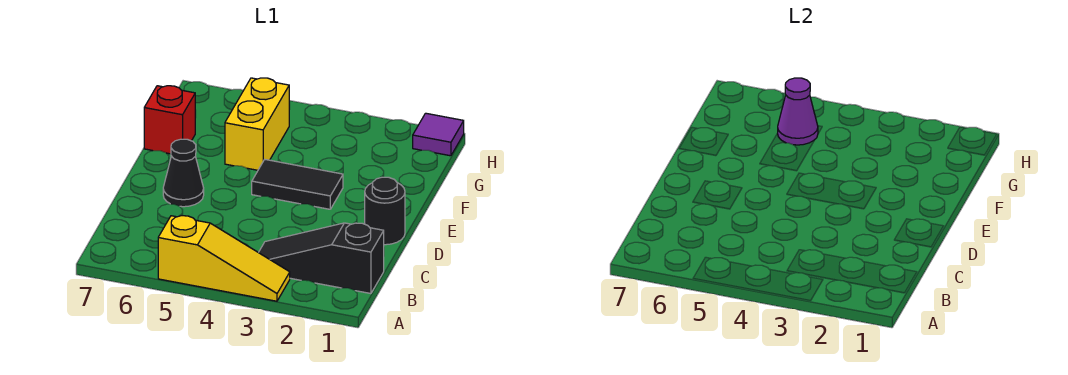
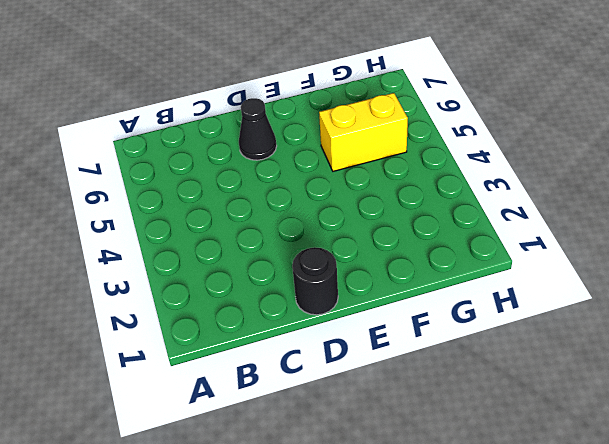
none -> yellow 1x3 slope [158,216,290,301]
none -> black 1x3 slope [258,223,384,294]

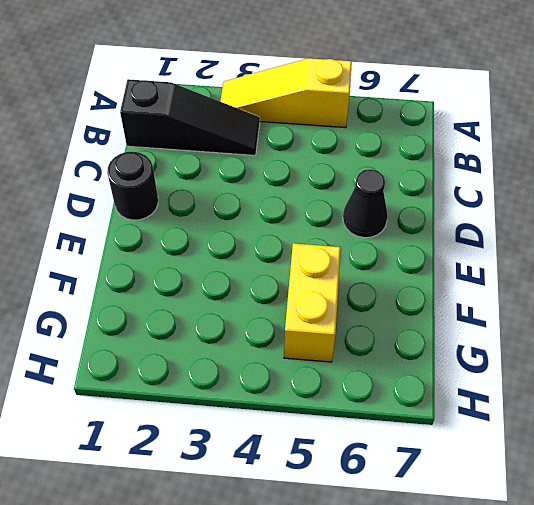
none -> black 1x2 tile [252,160,343,209]
none -> red 1x1 brick [144,86,195,154]

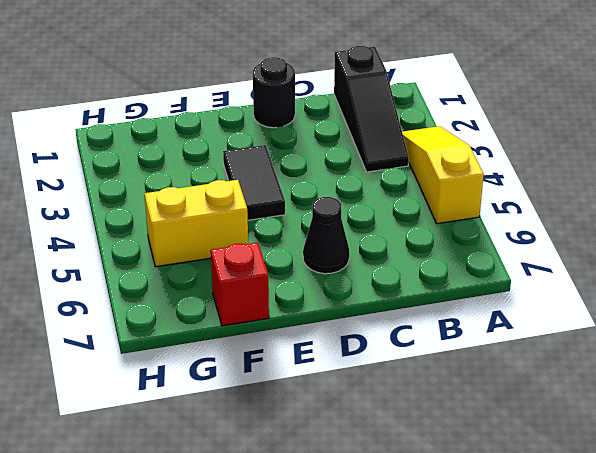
none -> purple 1x1 tile [413,113,464,156]
none -> purple 1x1 cone [778,78,818,145]

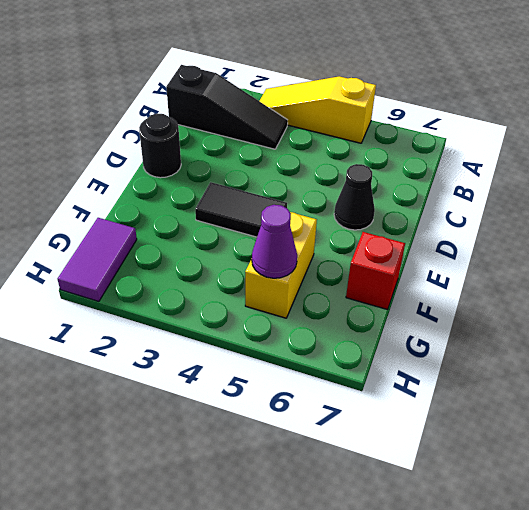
purple 1x2 tile [58,218,137,301] -> purple 1x1 tile [413,113,464,156]

